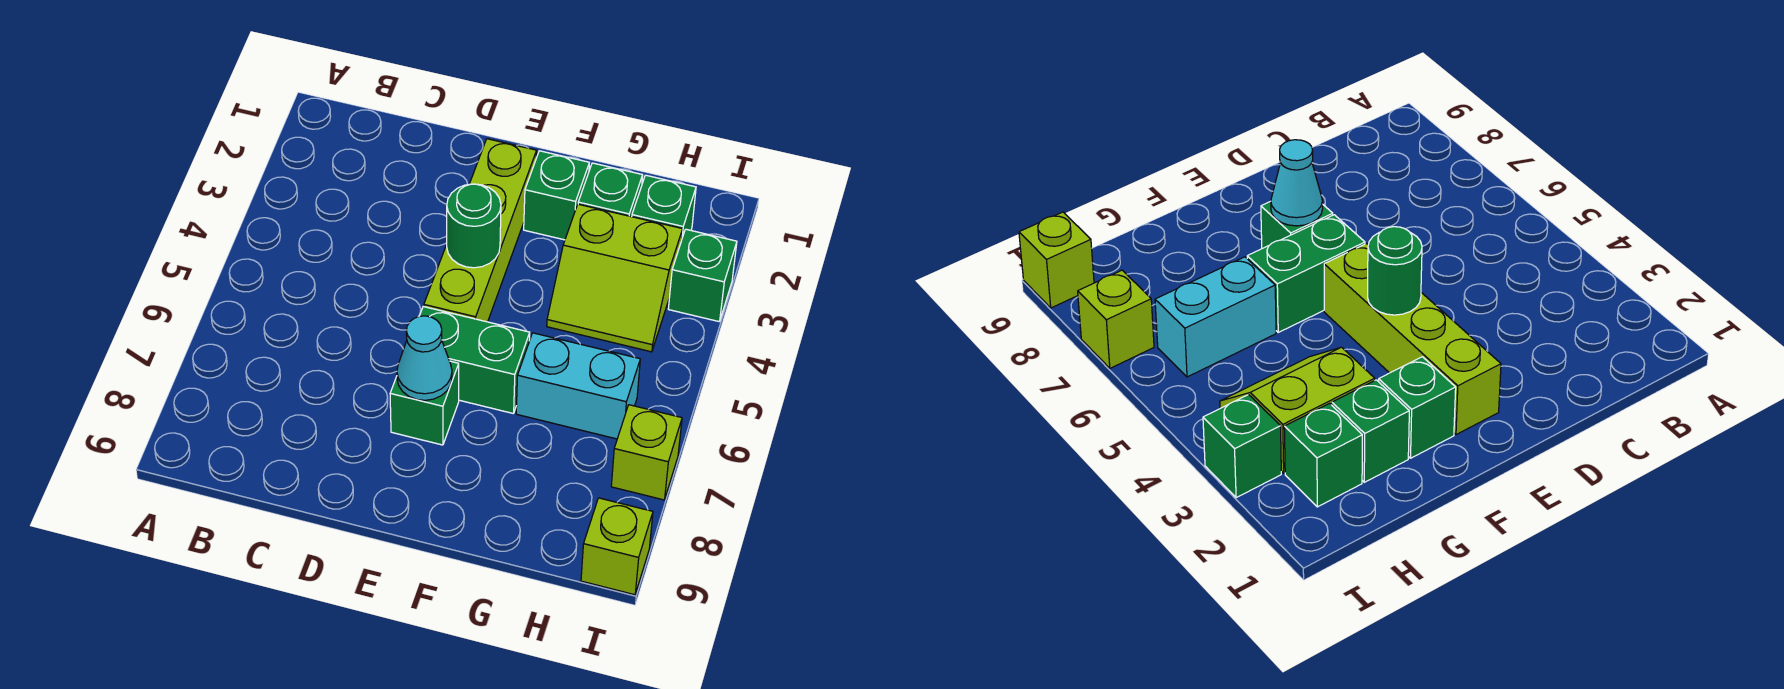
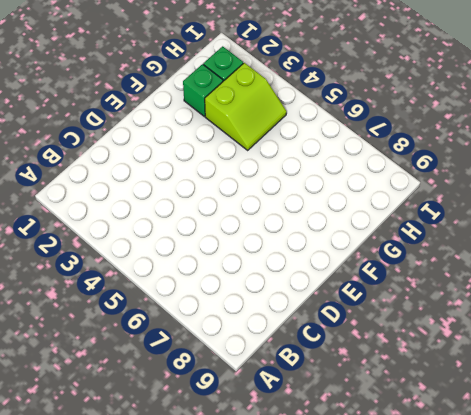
none -> lime 1x4 brick [424,139,537,322]
none -> green 1x2 brick [420,307,530,413]
none -> green 1x1 brick [390,361,459,445]

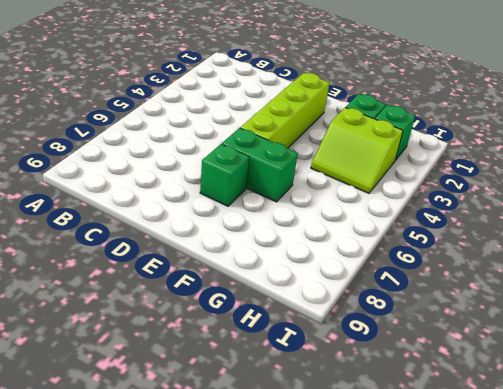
none -> green 1x1 brick [524,151,589,240]
none -> cyan 1x2 brick [516,333,640,439]
none -> green 1x1 brick [668,229,737,321]

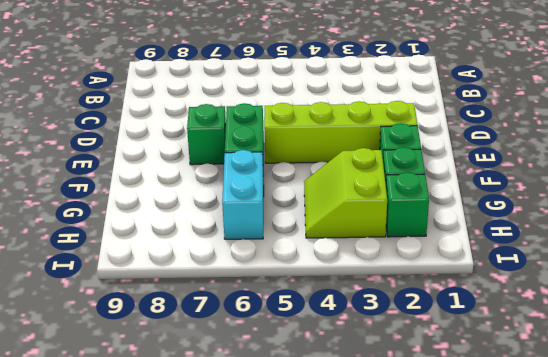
none -> green 1x1 brick [668,229,737,321]
none -> lime 1x1 brick [611,405,682,500]
none -> lime 1x1 brick [581,498,653,595]

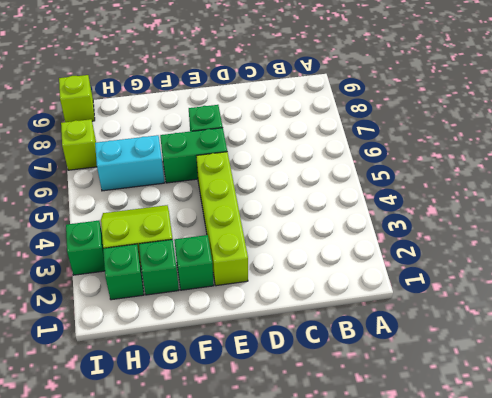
none -> green 1x1 round brick [447,184,501,268]
none -> cyan 1x1 cone [397,316,452,400]

